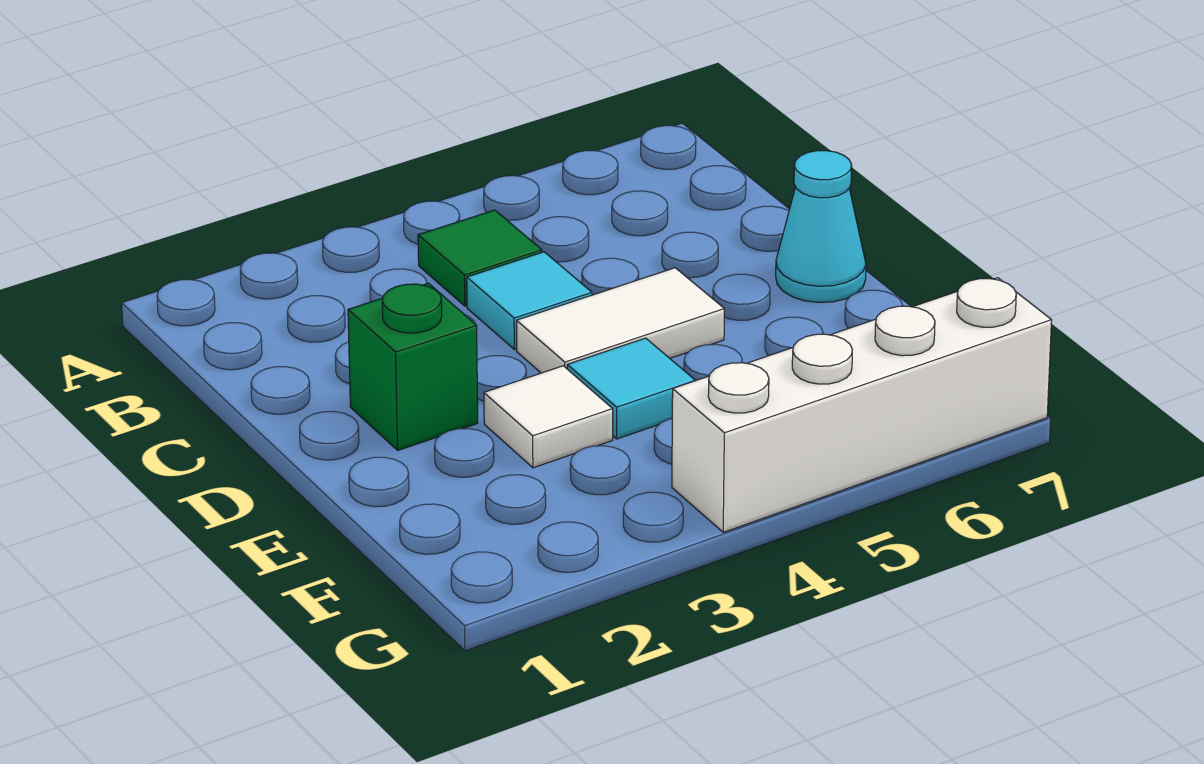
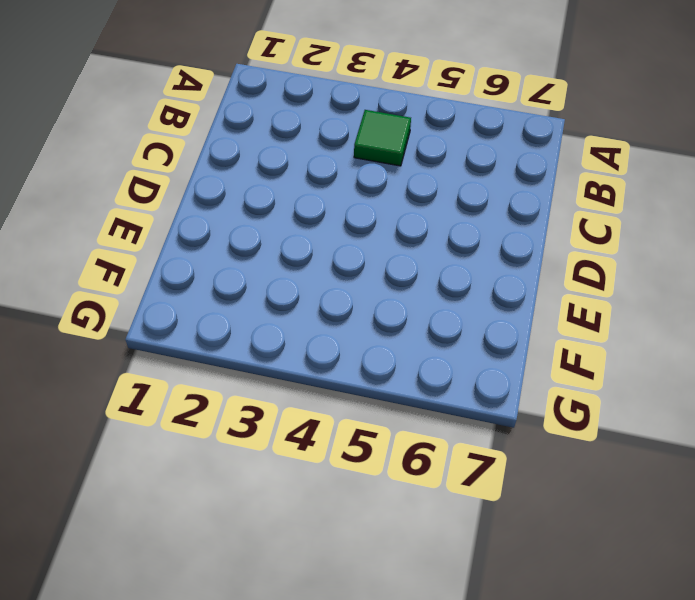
none -> cyan 1x1 tile [467,252,592,350]
none -> green 1x1 brick [348,283,478,450]

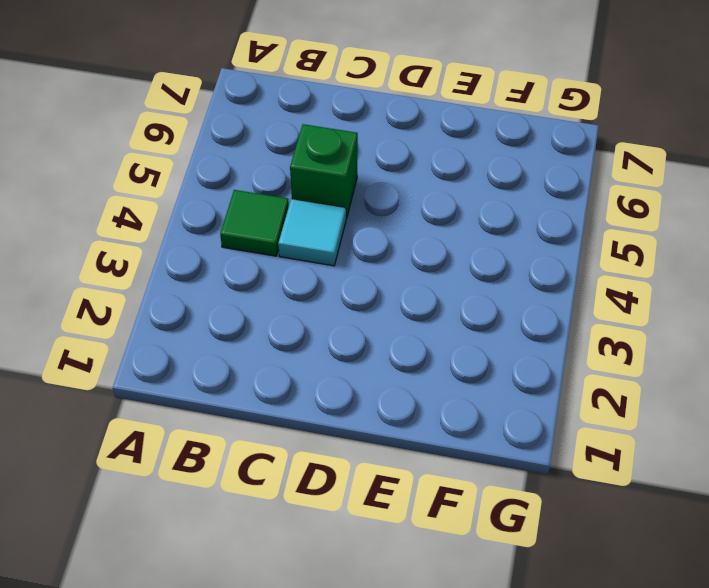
green 1x1 brick [290,124,358,219] -> green 1x1 brick moved to [348,283,478,450]
none -> white 1x2 tile [517,268,724,373]
none -> cyan 1x1 cone [776,151,866,302]

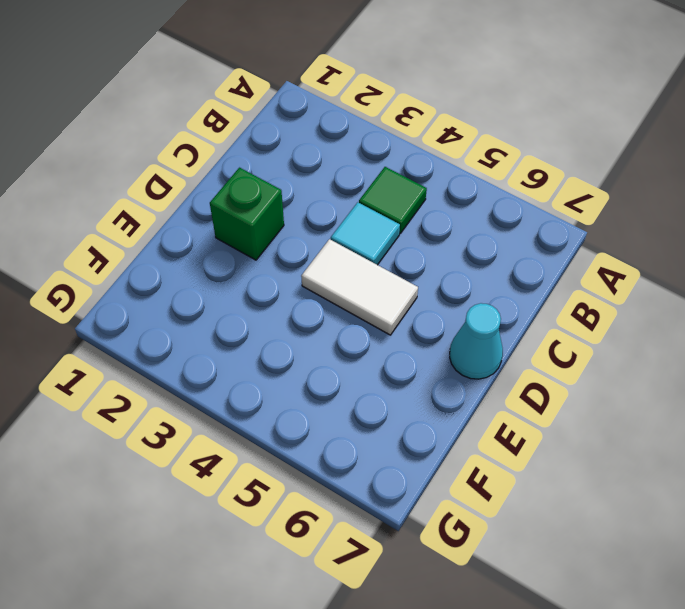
none -> white 1x1 tile [484,366,613,468]
none -> cyan 1x1 tile [567,338,695,439]

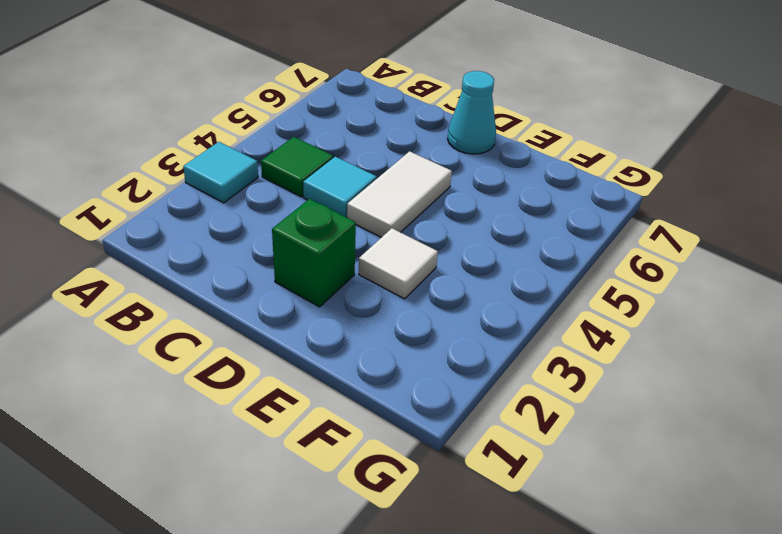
cyan 1x1 tile [183,142,258,203] -> cyan 1x1 tile moved to [567,338,695,439]
none -> white 1x4 brick [672,278,1052,532]

